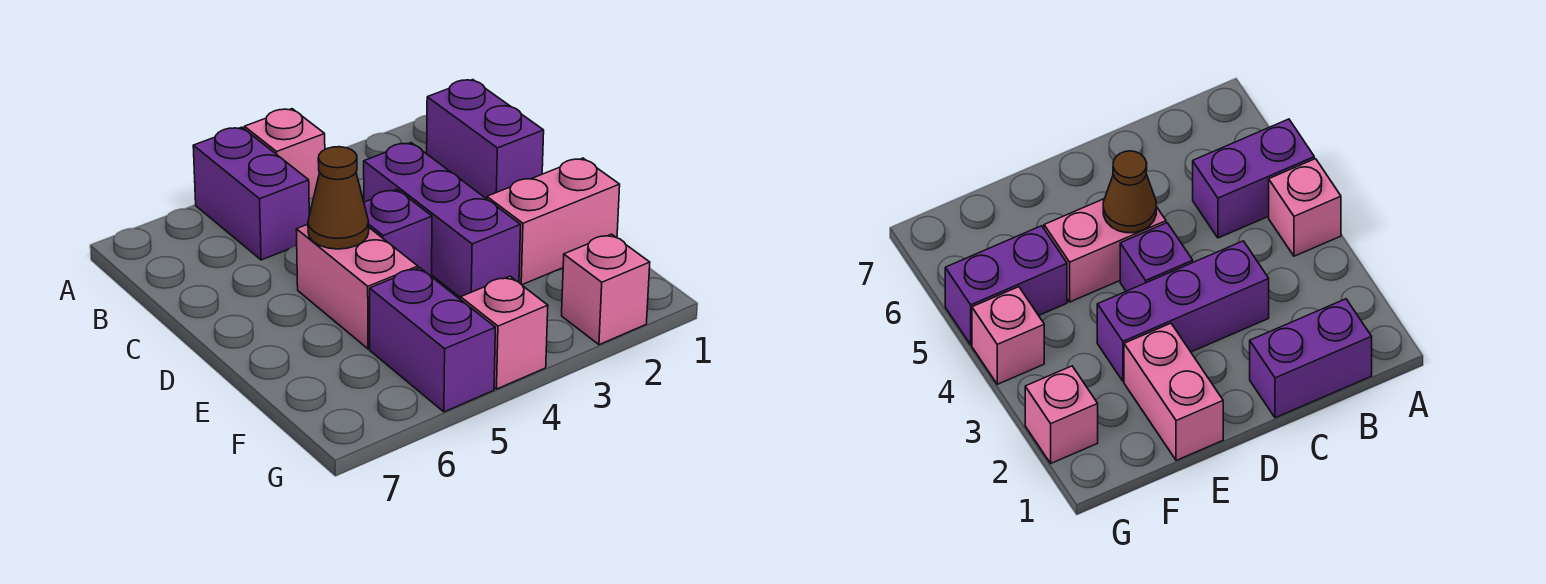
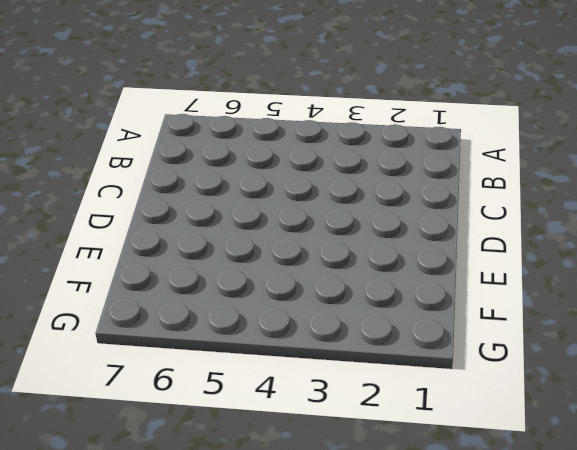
none -> pink 1x1 brick [244,109,325,199]
none -> purple 1x2 brick [193,127,309,260]

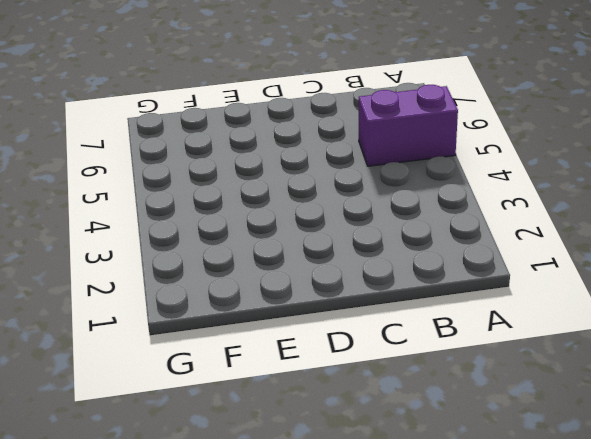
none -> pink 1x1 brick [244,109,325,199]
none -> purple 1x2 brick [427,80,544,199]

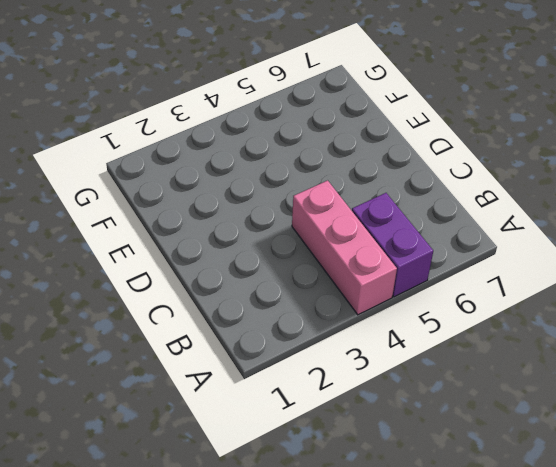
pink 1x3 brick [292,180,397,315] -> pink 1x1 brick [244,109,325,199]
none -> purple 1x2 brick [427,80,544,199]
none -> purple 1x3 brick [364,143,521,298]

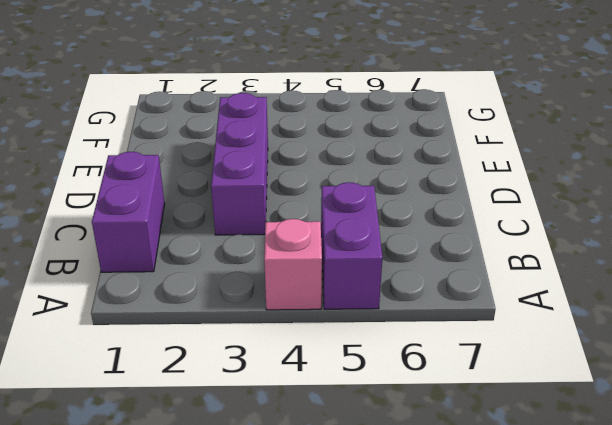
none -> purple 1x1 brick [364,190,432,277]
none -> pink 1x2 brick [296,224,418,349]

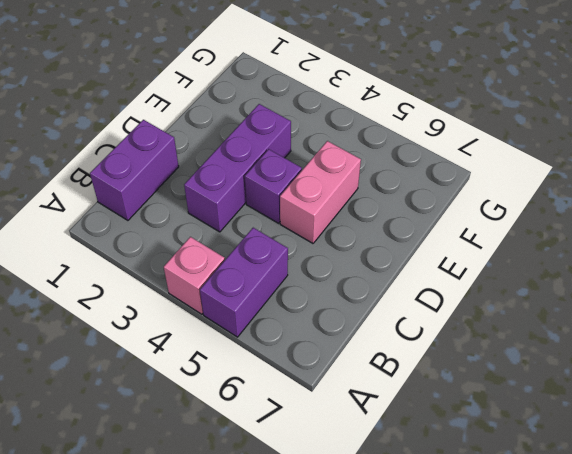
none -> pink 1x2 brick [487,158,620,285]
none -> purple 1x2 brick [370,268,495,412]

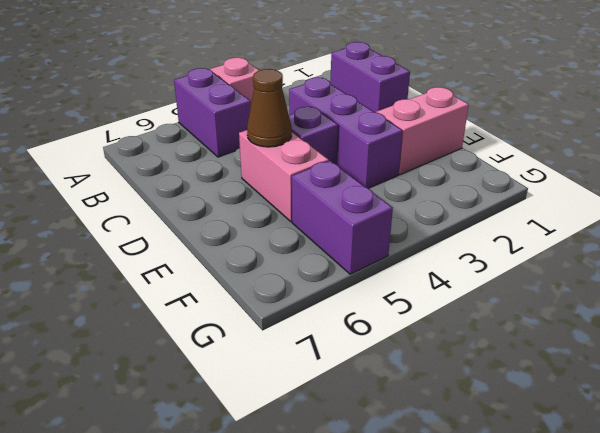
none -> pink 1x1 brick [562,234,650,345]
none -> pink 1x1 brick [461,276,548,389]

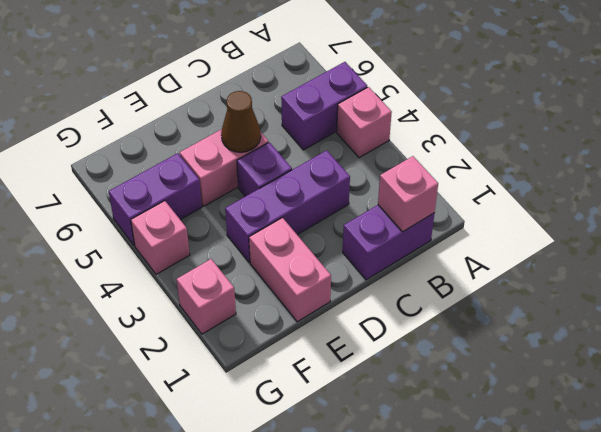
pink 1x1 brick [378,156,438,232] -> none

